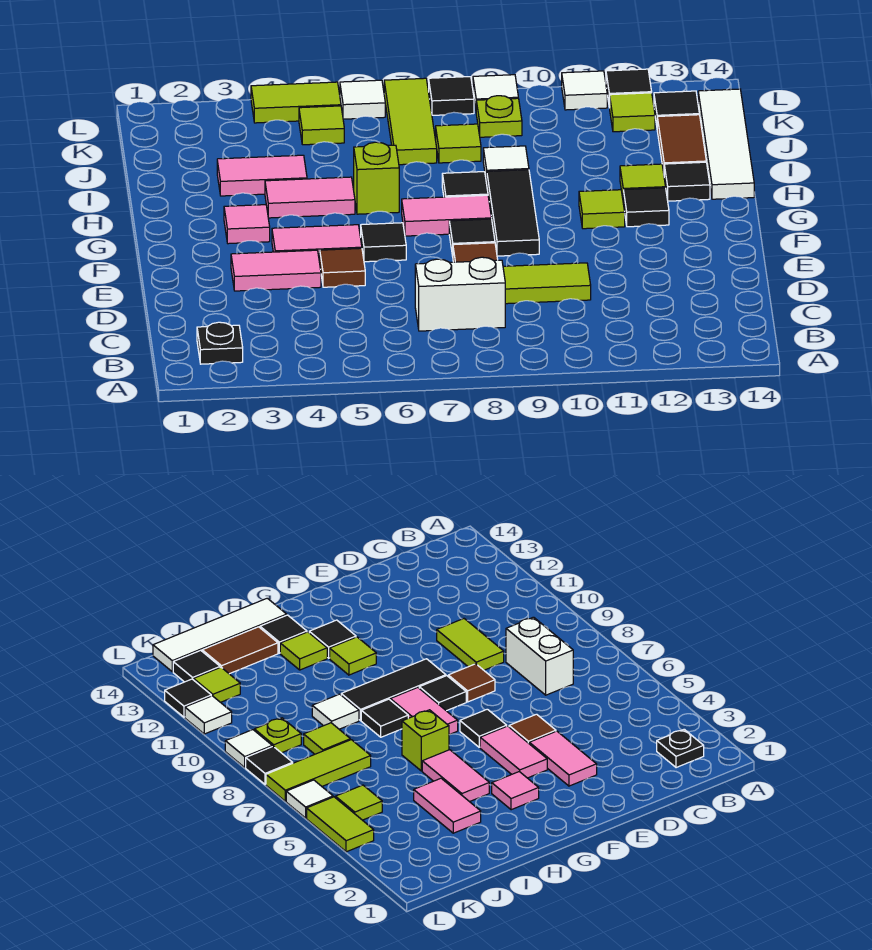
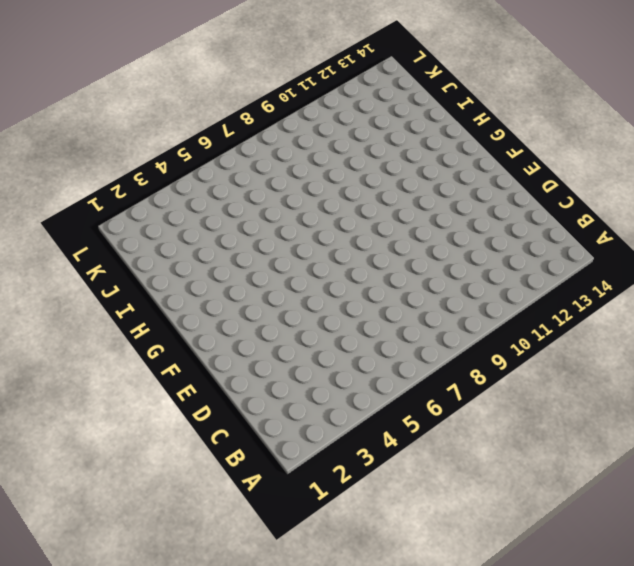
none -> black 1x1 plate [197,322,243,364]
none -> white 1x2 brick [415,257,505,331]
none -> lime 1x2 tile [503,263,591,304]
none -> pink 1x2 tile [231,250,321,291]

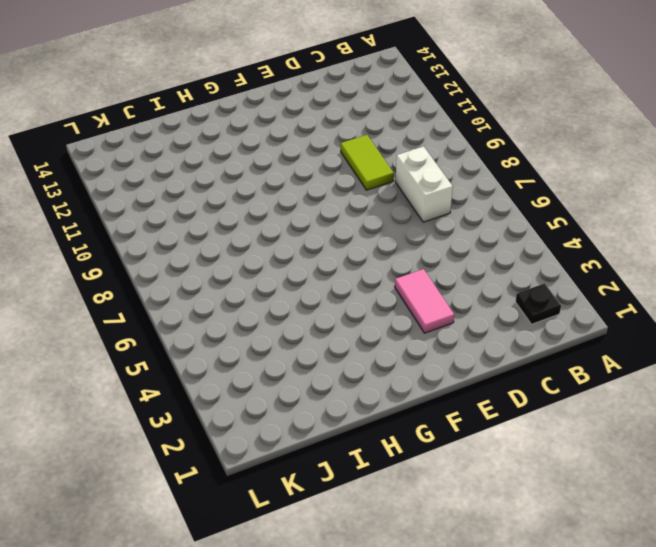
none -> brown 1x1 tile [320,248,365,287]
none -> brown 1x1 tile [453,243,498,262]
none -> pink 1x2 tile [272,225,362,262]
none -> black 1x1 tile [361,223,406,262]

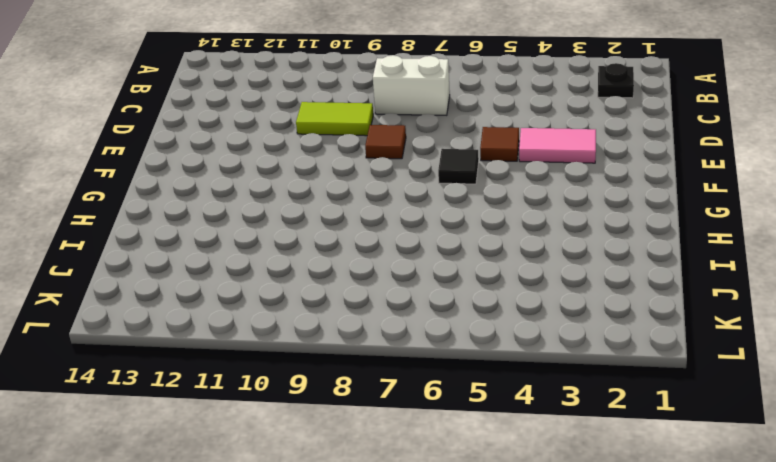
none -> pink 1x2 tile [272,225,362,262]
none -> black 1x1 tile [449,219,495,256]
none -> black 1x3 tile [487,170,539,256]
none -> pink 1x1 tile [224,205,270,244]

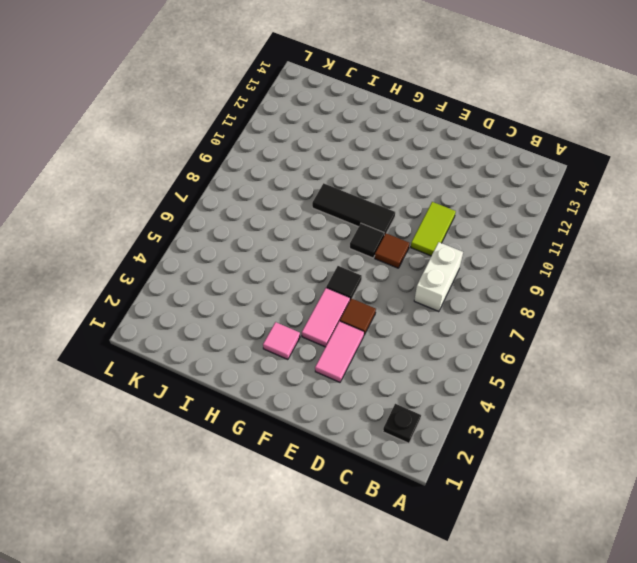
none -> pink 1x2 tile [402,195,492,236]
none -> lime 1x1 tile [579,190,625,229]
none -> black 1x1 tile [623,188,669,227]
none -> pink 1x2 tile [265,177,355,218]

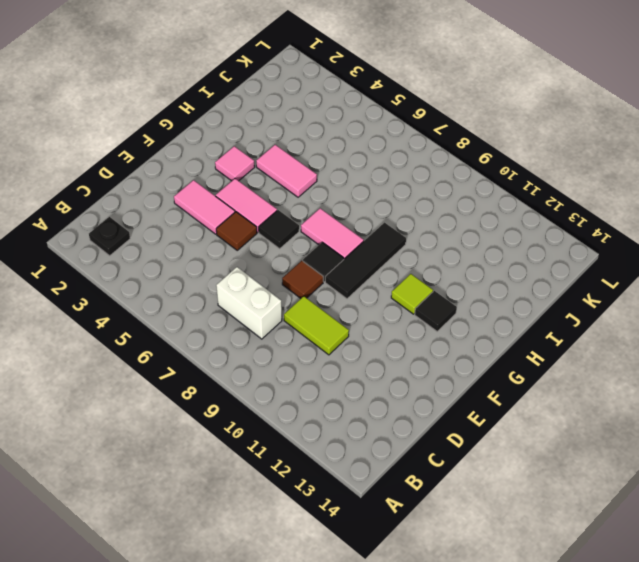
none -> lime 1x1 brick [354,142,399,214]
none -> black 1x1 tile [442,172,488,197]
none -> lime 1x1 tile [620,164,666,198]
none -> black 1x1 tile [664,162,710,201]

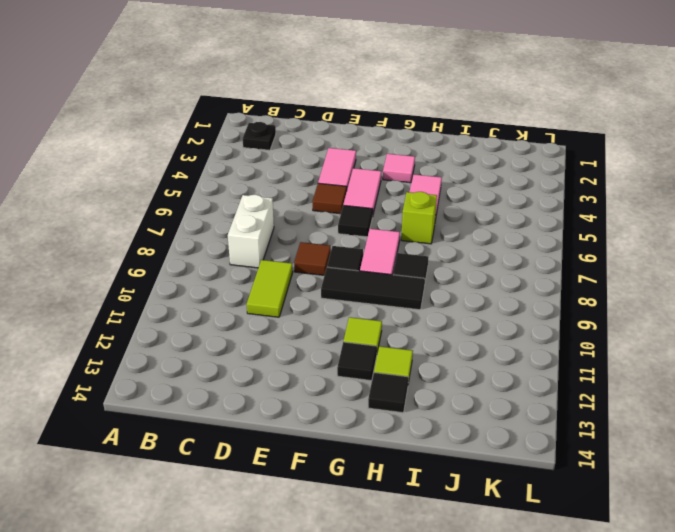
none -> white 1x4 tile [698,89,754,199]
none -> pink 1x2 tile [217,155,307,196]
none -> white 1x1 tile [483,146,529,183]
none -> brown 1x2 tile [657,115,706,173]

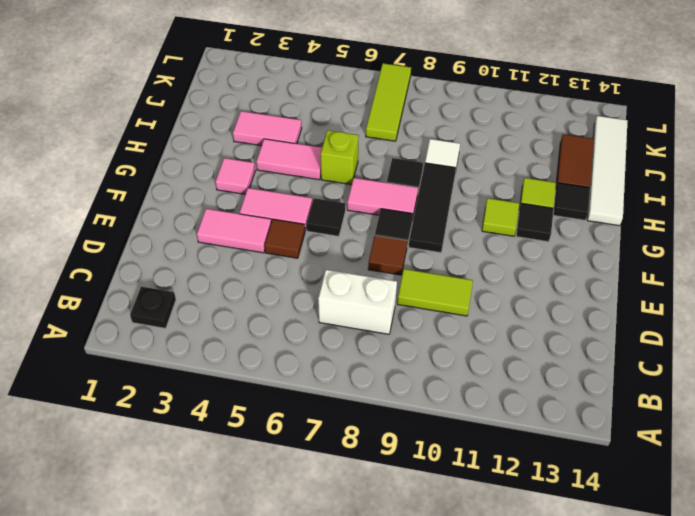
none -> lime 1x1 tile [436,124,481,163]
none -> lime 1x1 tile [299,106,344,145]
none -> lime 1x1 plate [476,96,522,137]
none -> lime 1x1 tile [610,93,655,132]

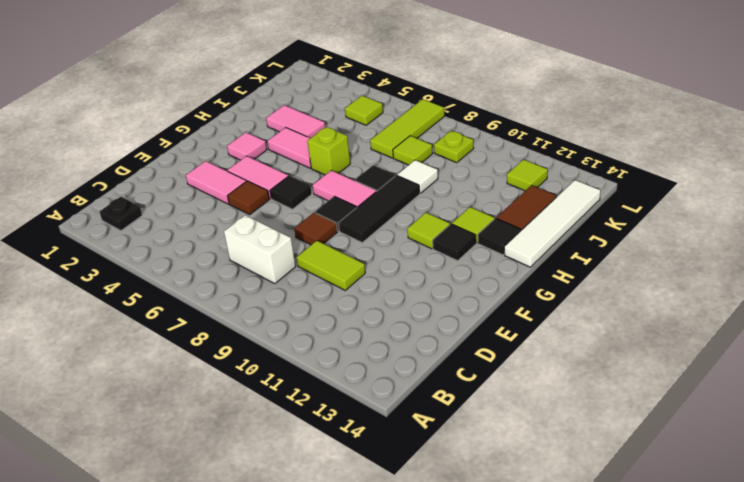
none -> black 1x1 tile [654,91,699,125]
none -> lime 1x2 tile [251,82,341,123]
none -> white 1x1 tile [340,80,385,119]
none -> black 1x1 tile [429,77,474,115]

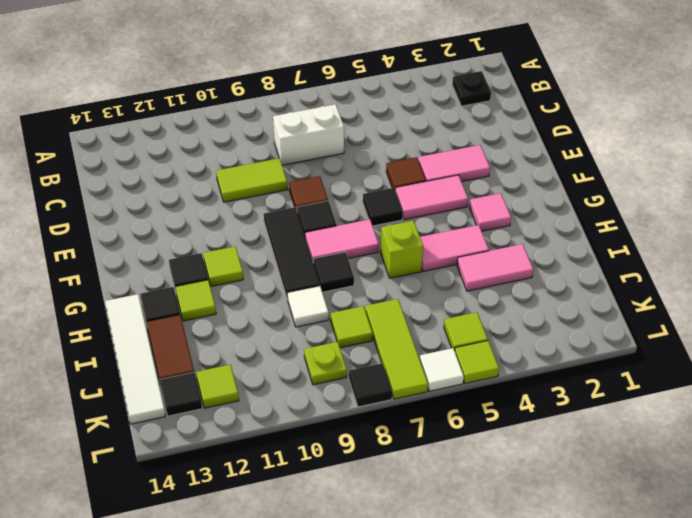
lime 1x1 tile [455,341,499,383] -> lime 1x2 tile [251,82,341,123]
none -> white 1x1 tile [473,75,518,108]
none -> white 1x1 tile [562,71,607,110]
none -> black 1x1 tile [606,69,652,108]

